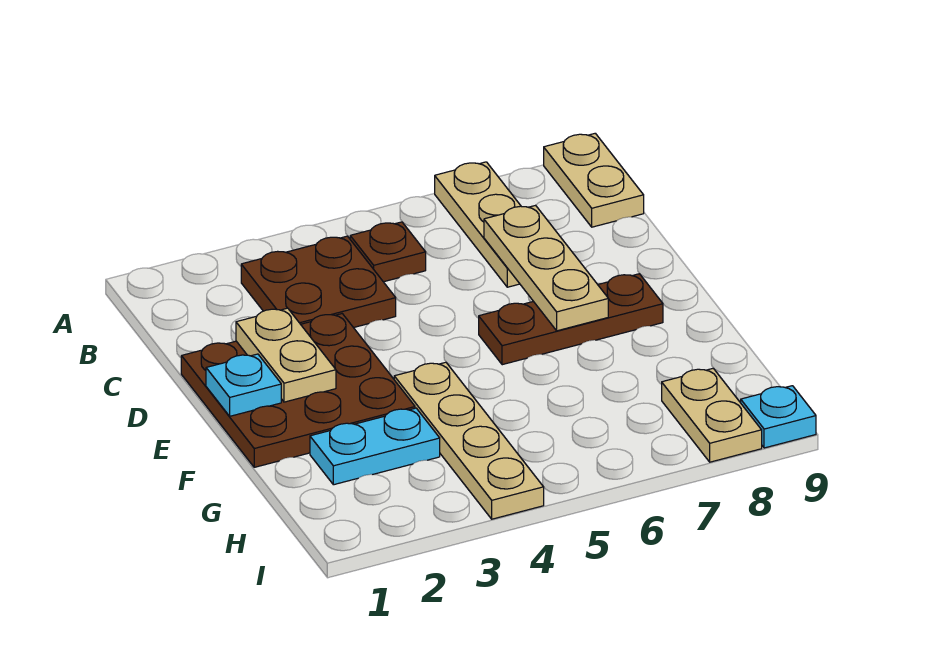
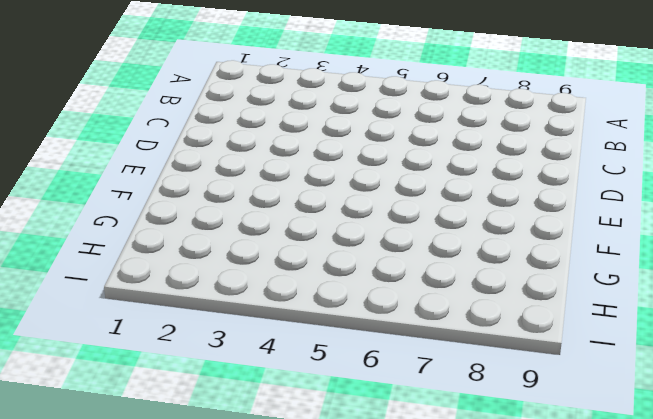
none -> tan 1x3 plate [435,162,521,287]
none -> tan 1x2 plate [544,133,644,227]
none -> brown 2x2 plate [241,236,396,328]

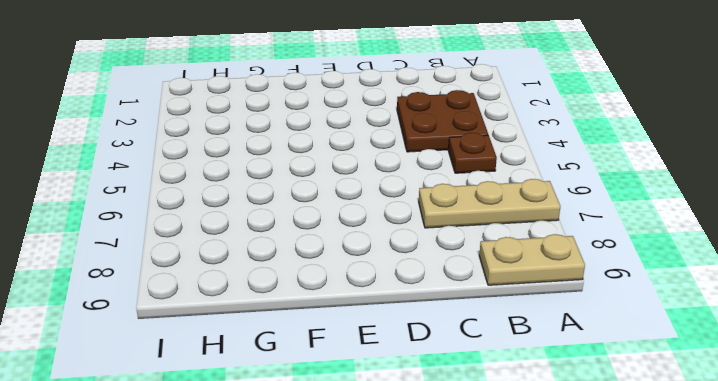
none -> brown 3x3 plate [181,314,415,467]
none -> brown 1x3 plate [479,274,663,365]
none -> tan 1x4 plate [394,362,544,519]

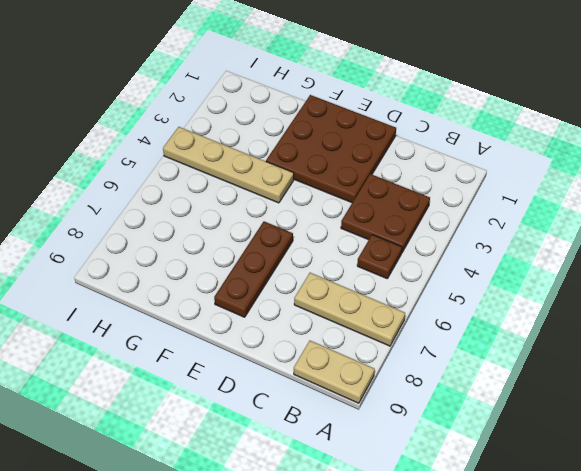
none -> cyan 1x2 plate [310,408,440,485]
none -> tan 1x2 plate [662,368,762,462]
none -> cyan 1x1 plate [741,386,816,448]

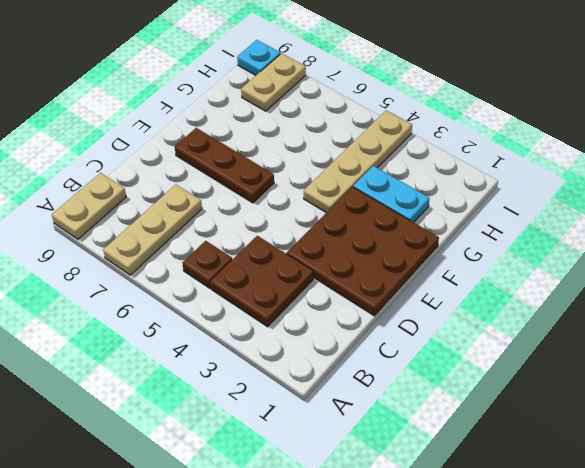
none -> tan 1x3 plate [484,205,608,331]
none -> tan 1x2 plate [236,308,336,402]
none -> cyan 1x1 plate [206,354,281,416]

